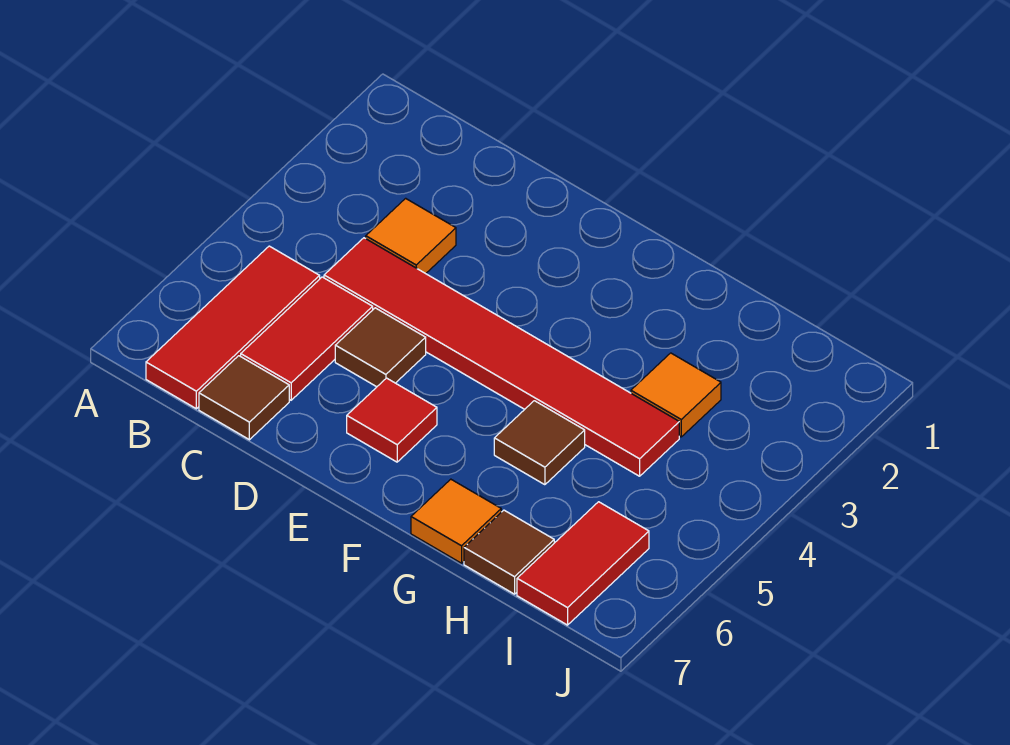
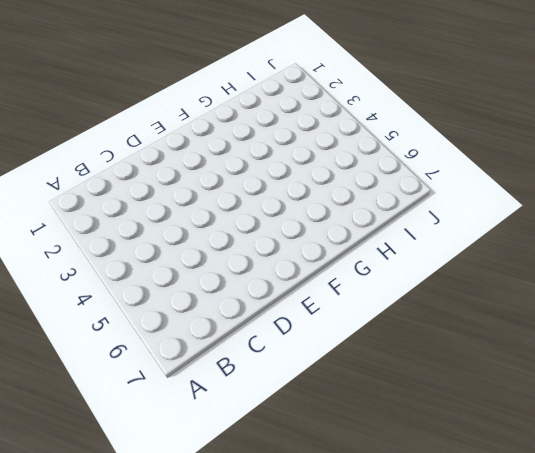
none -> red 1x3 tile [146,246,320,409]
none -> orange 1x1 tile [366,198,456,274]
none -> red 1x6 tile [324,238,679,476]

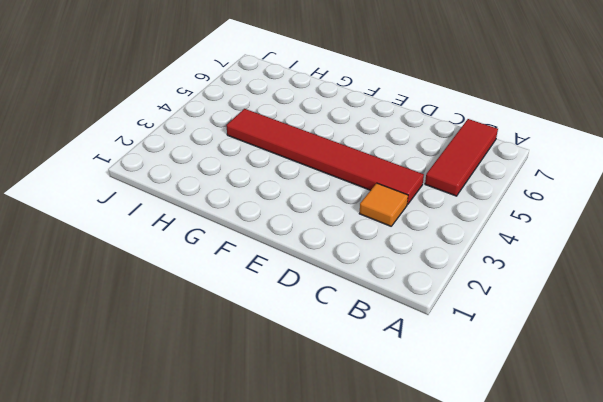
none -> red 1x2 tile [241,277,373,400]
none -> brown 1x1 tile [199,356,289,440]
none -> brown 1x1 tile [335,308,426,387]

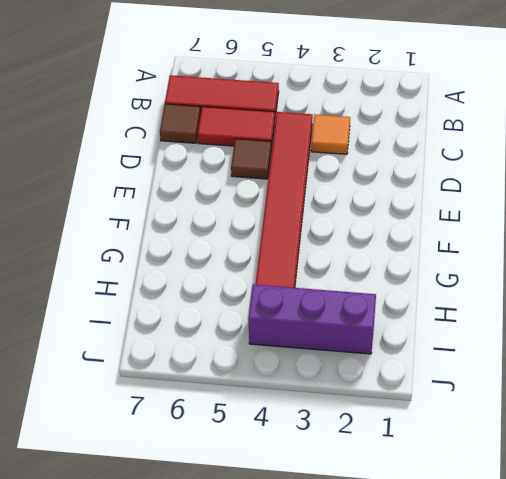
purple 1x3 brick [248,285,376,354] -> none
none -> red 1x1 tile [347,378,437,462]
none -> brown 1x1 tile [494,401,585,485]
none -> orange 1x1 tile [411,479,501,563]

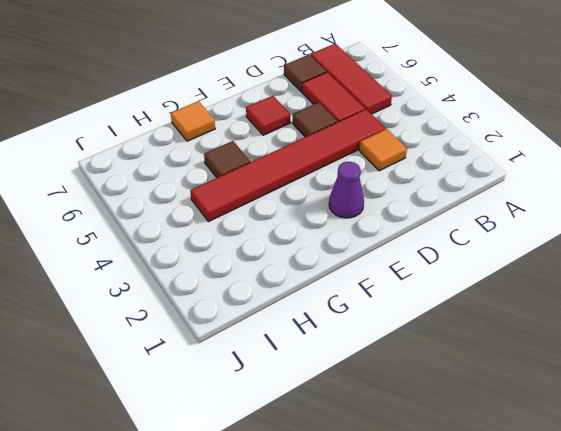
purple 1x1 cone [329,162,364,218] -> none
none -> orange 1x1 tile [631,353,721,437]
none -> brown 1x1 tile [464,510,554,594]
none -> red 1x2 tile [517,502,649,625]

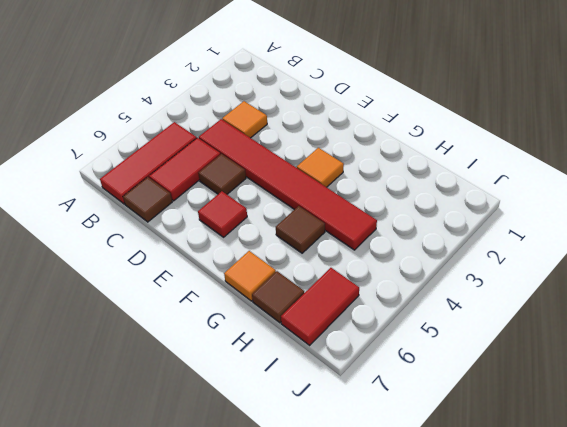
orange 1x1 tile [297,148,344,187] -> orange 1x1 tile moved to [631,353,721,437]

